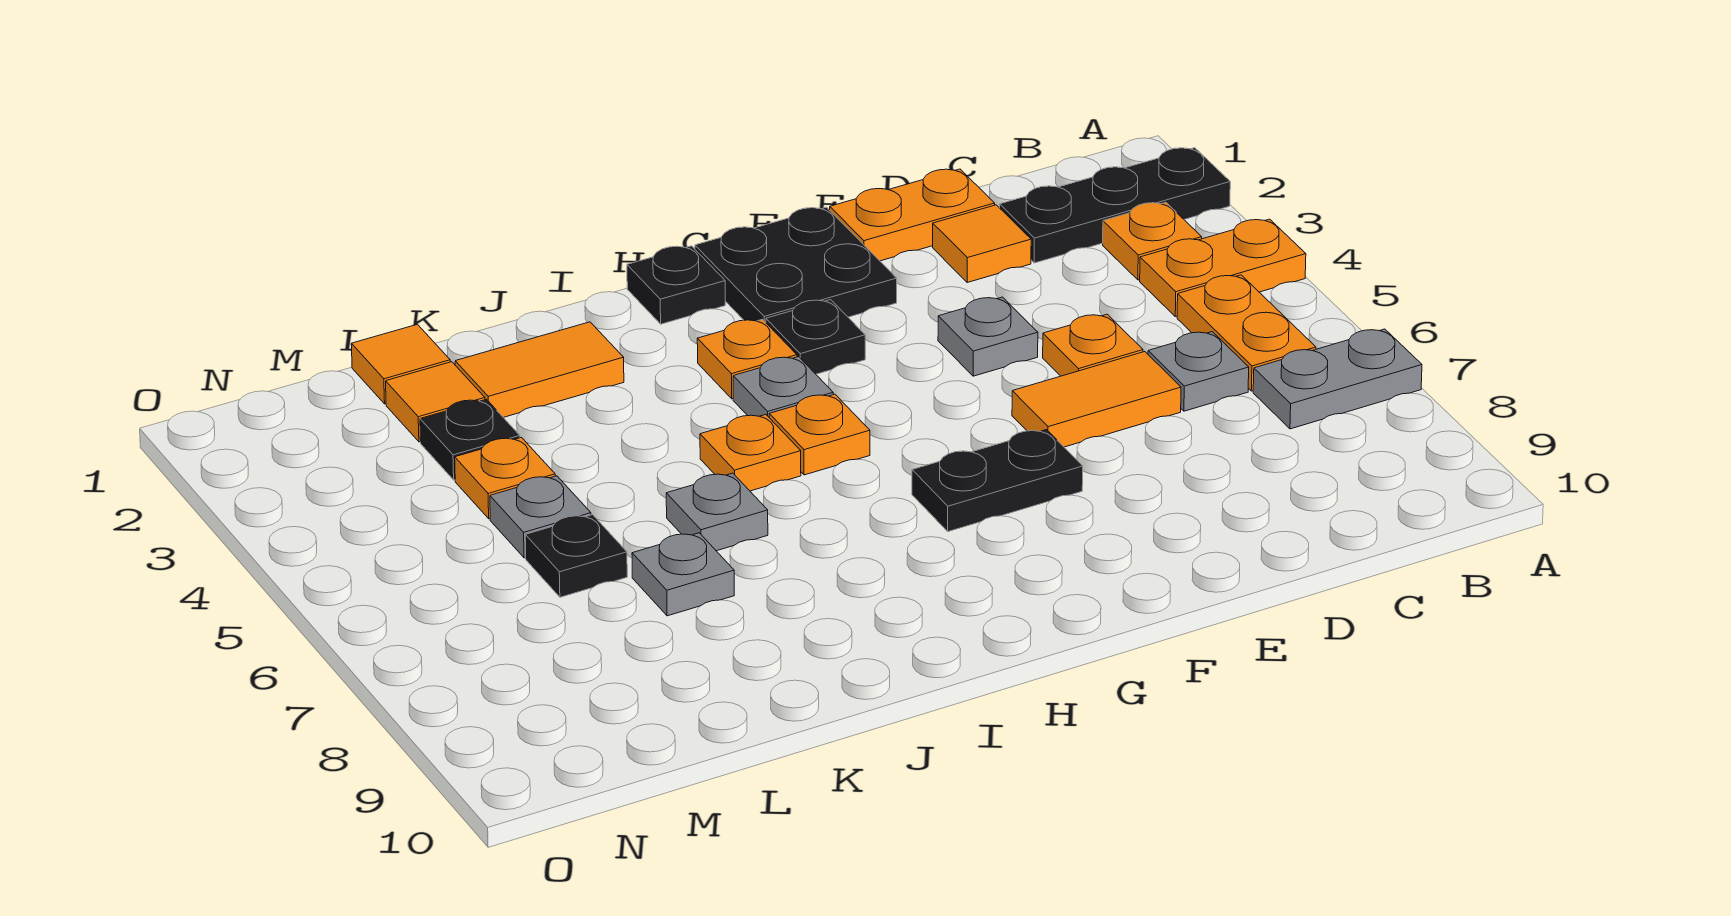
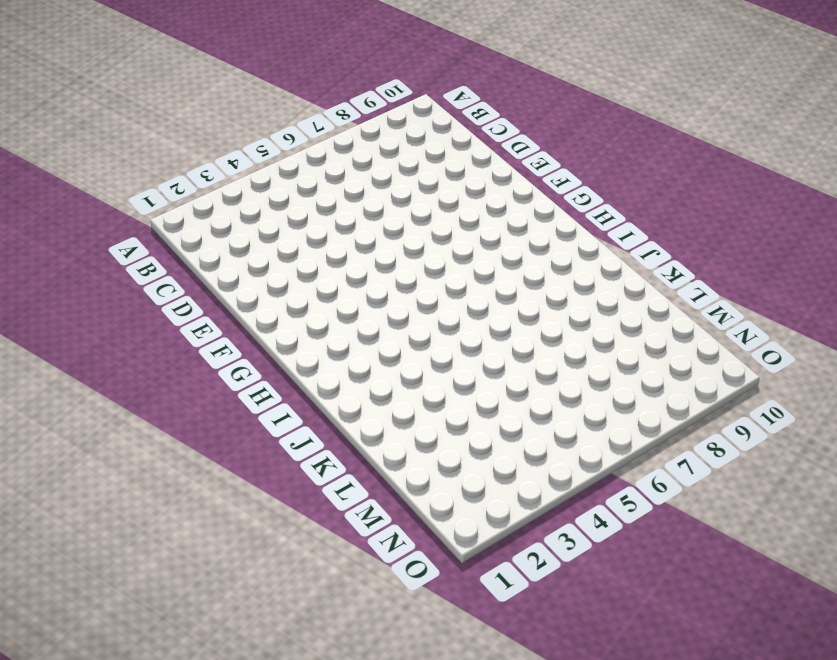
none -> black 1x3 plate [1000,148,1230,263]
none -> orange 1x2 plate [1140,219,1306,317]
none -> grey 1x2 plate [1253,329,1422,429]

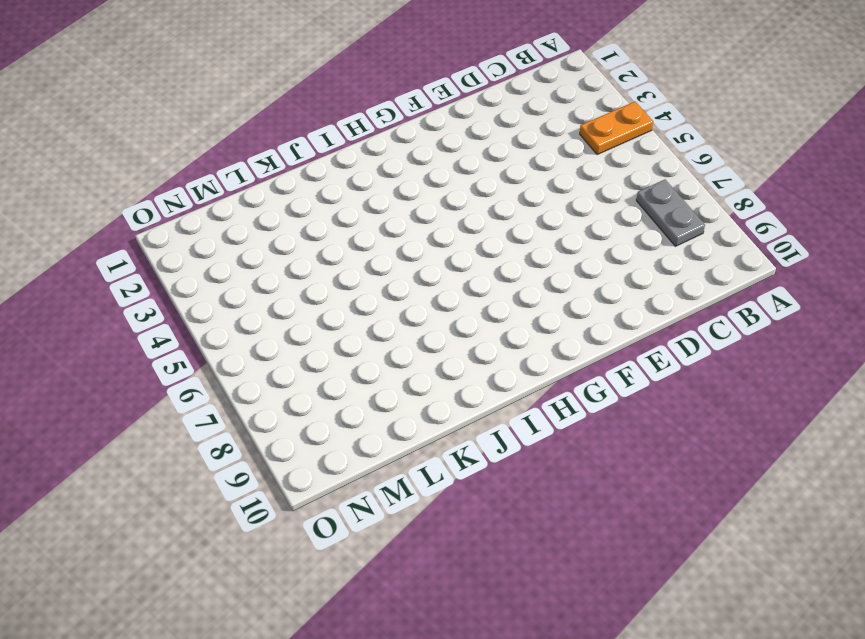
grey 1x2 plate [636,180,705,246] -> grey 1x2 plate turned to [1253,329,1422,429]
none -> black 1x3 plate [1000,148,1230,263]
none -> orange 1x1 plate [1103,203,1202,280]
none -> orange 1x2 plate [1177,275,1316,391]

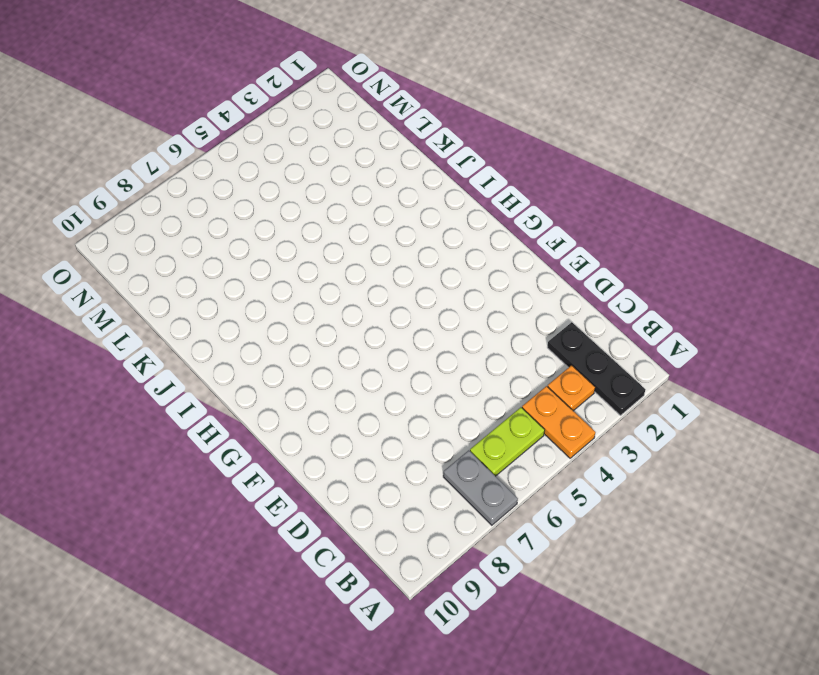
lime 1x2 plate [470,407,545,476] -> orange 1x2 plate [1177,275,1316,391]
none -> grey 1x1 plate [1148,332,1249,411]
none -> orange 1x2 plate [830,169,995,261]
none -> orange 1x1 tile [933,205,1031,282]

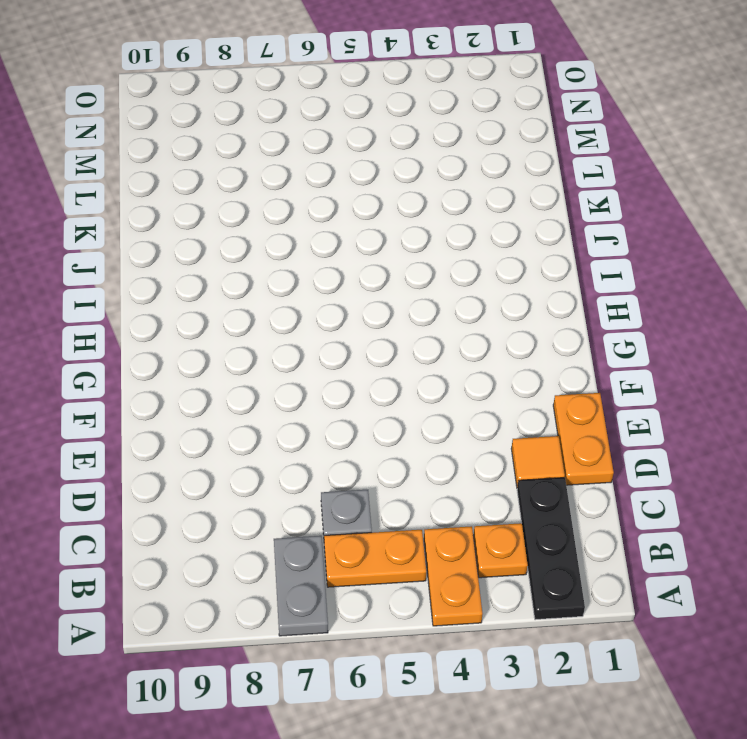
none -> orange 1x1 plate [1043,314,1143,376]
none -> orange 1x2 tile [1012,352,1181,447]
none -> grey 1x1 plate [938,297,1038,376]

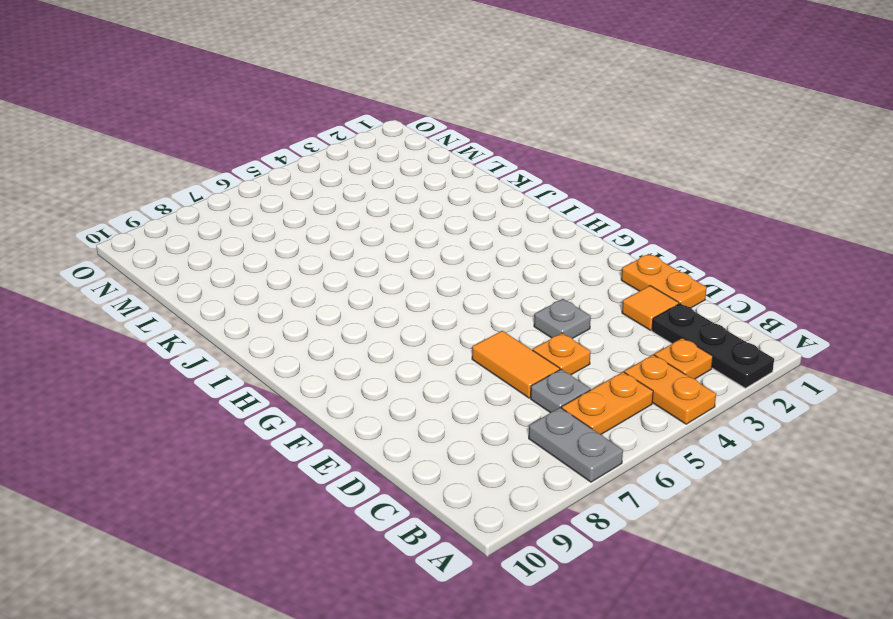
none -> black 2x2 plate [695,207,897,322]
none -> black 1x2 plate [912,430,1083,532]
none -> black 1x1 plate [766,300,865,374]

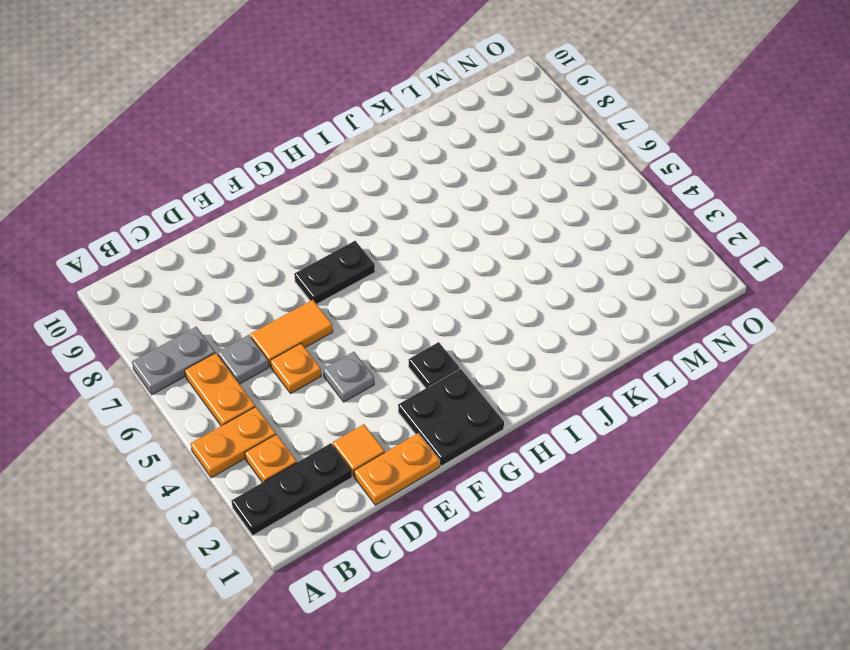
none -> black 1x1 plate [627,246,725,324]
none -> orange 1x1 plate [697,319,797,399]
none -> grey 1x1 plate [733,357,833,417]

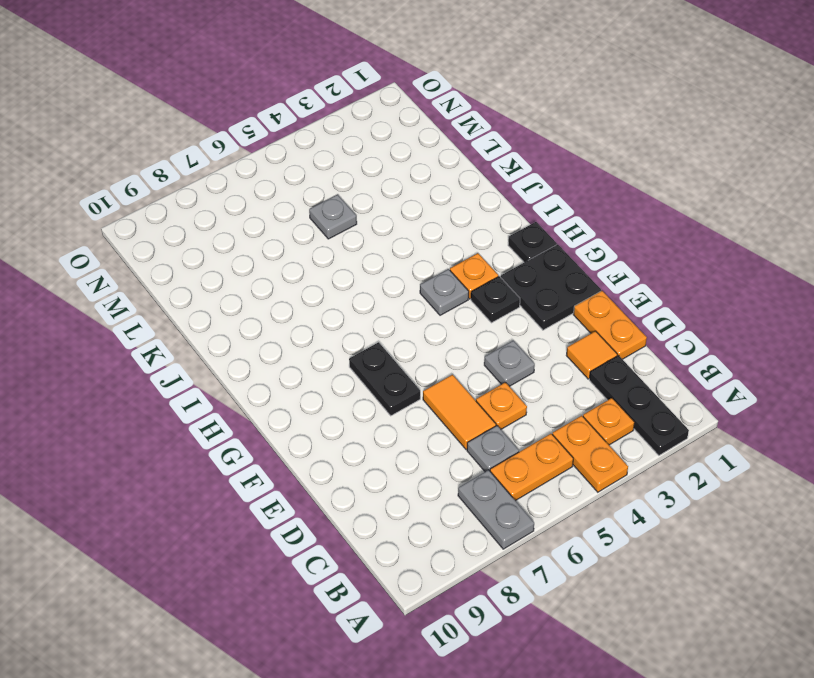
none -> orange 1x1 plate [769,394,870,475]
none -> orange 1x1 plate [700,415,801,491]
none -> orange 1x2 tile [455,322,624,417]

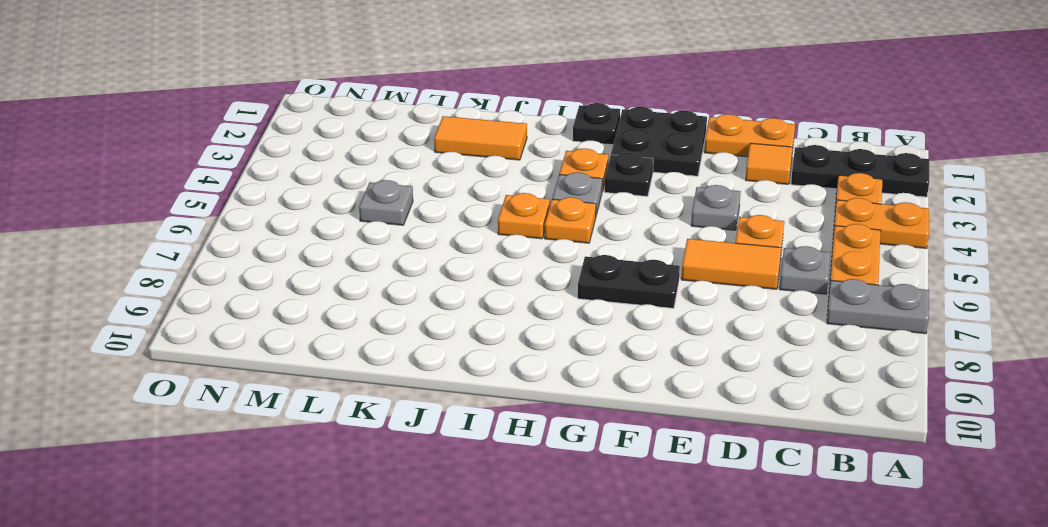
none -> grey 1x1 plate [666,473,768,551]
none -> grey 1x1 plate [632,533,734,616]
none -> orange 1x1 tile [351,324,450,404]

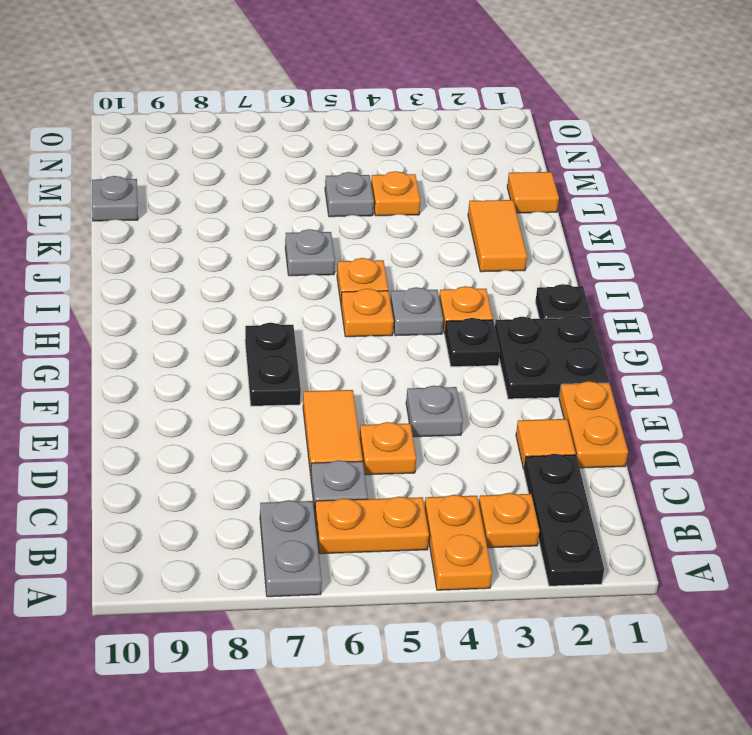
grey 1x1 plate [92,176,138,221] -> grey 1x1 plate moved to [632,533,734,616]
none -> orange 1x1 tile [386,362,485,442]
none -> black 1x1 plate [420,399,520,480]
none -> black 1x1 plate [525,515,627,597]

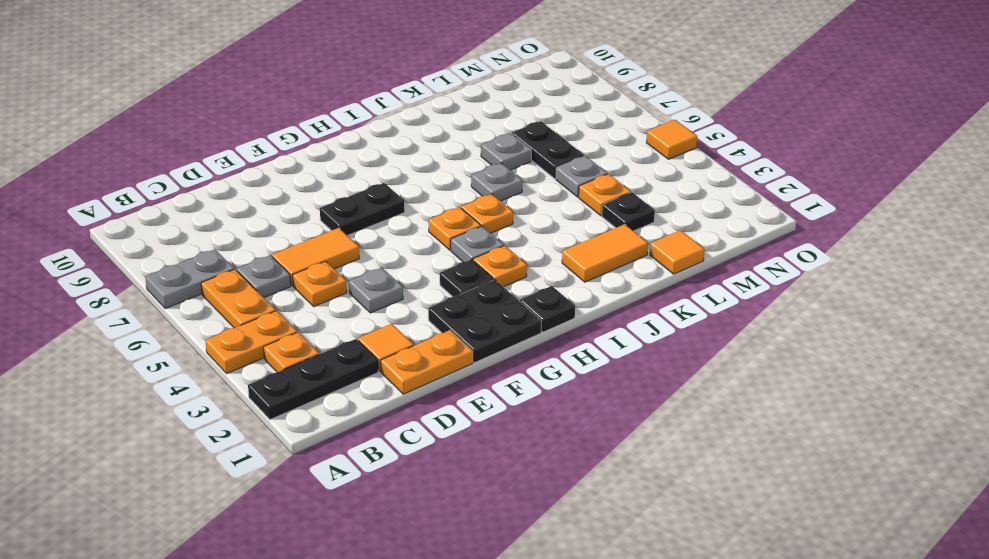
black 1x2 plate [512,121,584,179] -> black 1x1 plate [525,515,627,597]
orange 1x1 tile [646,120,697,159] -> orange 1x1 tile moved to [386,362,485,442]

